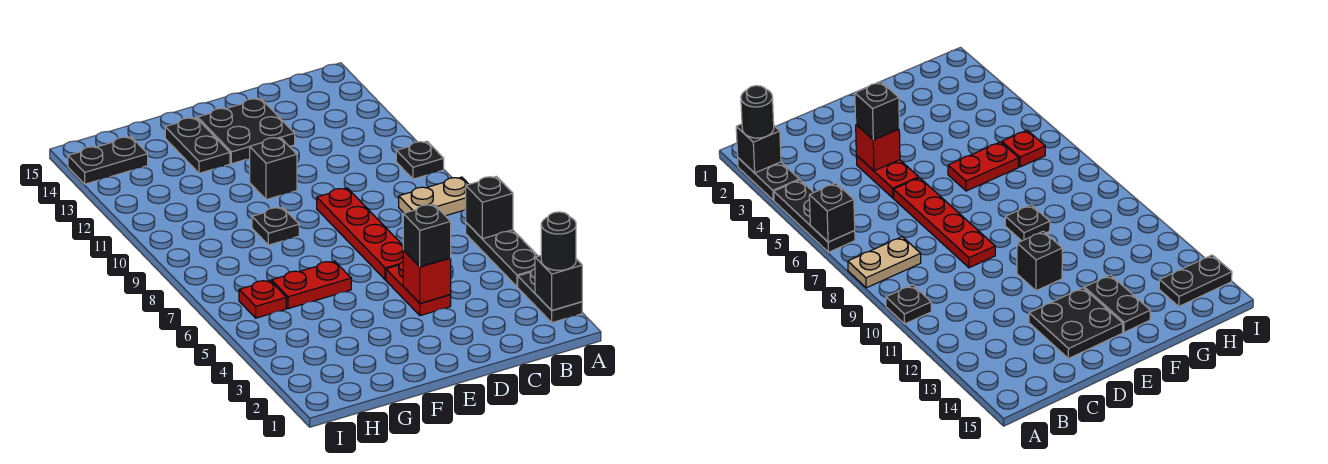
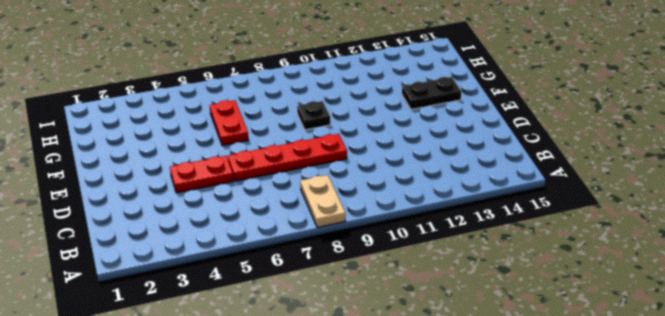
none -> black 1x2 plate [518,269,582,323]
none -> black 1x3 plate [466,223,538,287]
none -> black 1x1 plate [396,141,444,179]

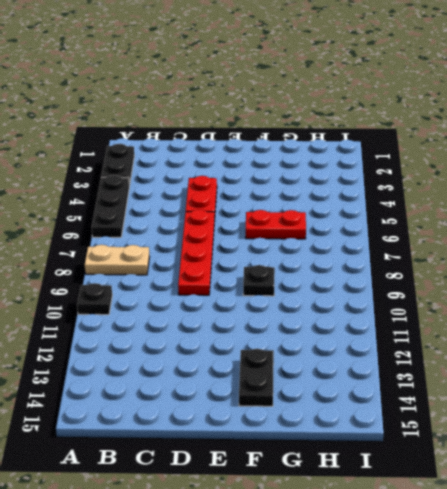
none -> black 2x2 plate [198,98,295,164]
none -> black 1x1 brick [250,137,297,200]
none -> red 1x1 plate [239,280,286,318]

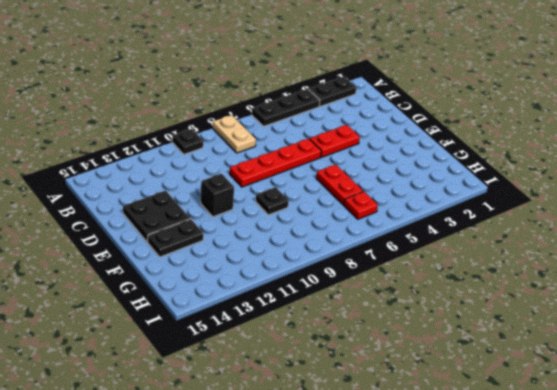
none -> black 1x2 plate [68,137,148,184]
none -> black 1x1 brick [535,256,582,310]
none -> black 1x1 brick [466,176,513,239]

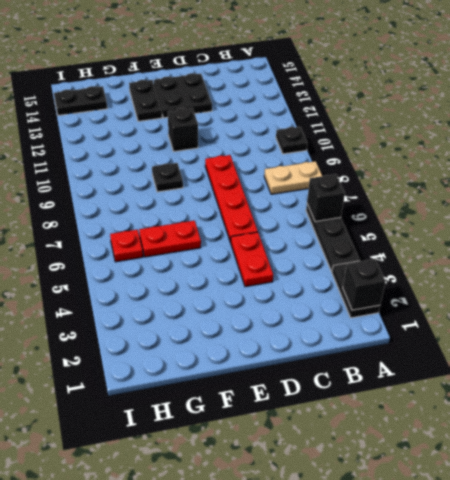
none -> red 1x1 brick [403,250,451,303]
none -> black 1x1 round brick [541,212,576,270]
none -> black 1x1 brick [403,205,451,267]

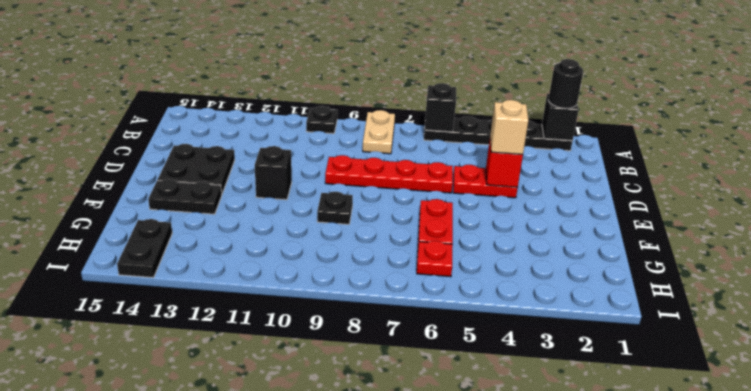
tan 1x1 brick [490,100,528,154] -> black 1x1 brick [403,205,451,267]

